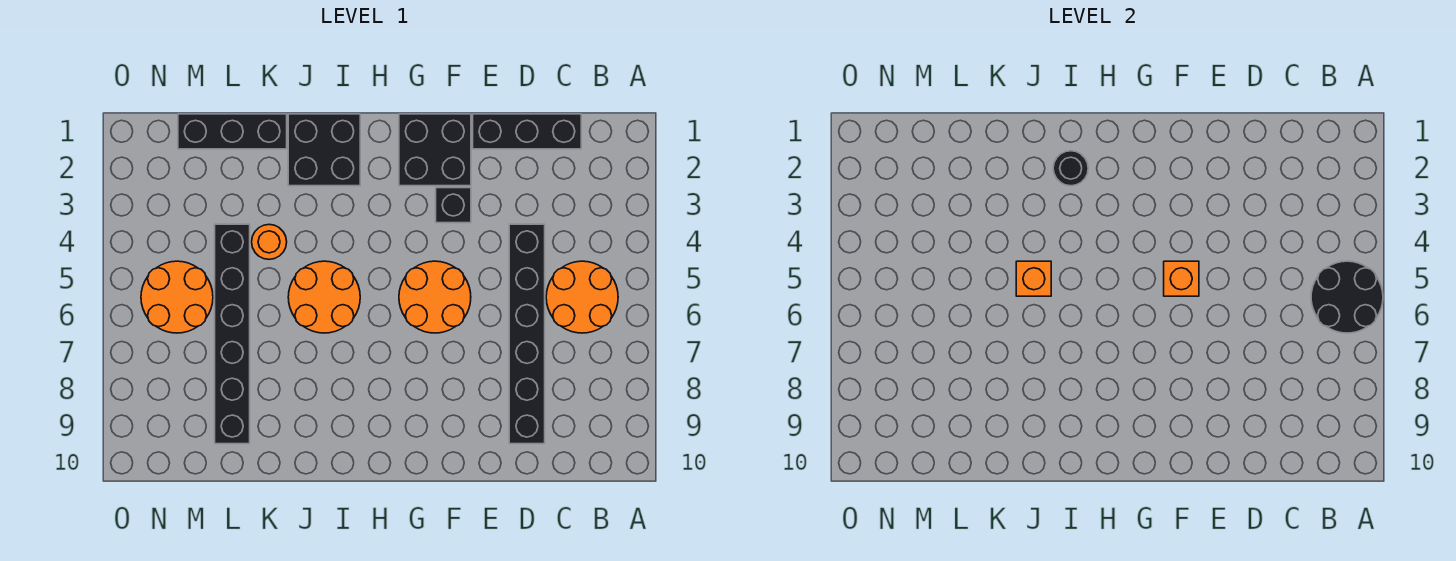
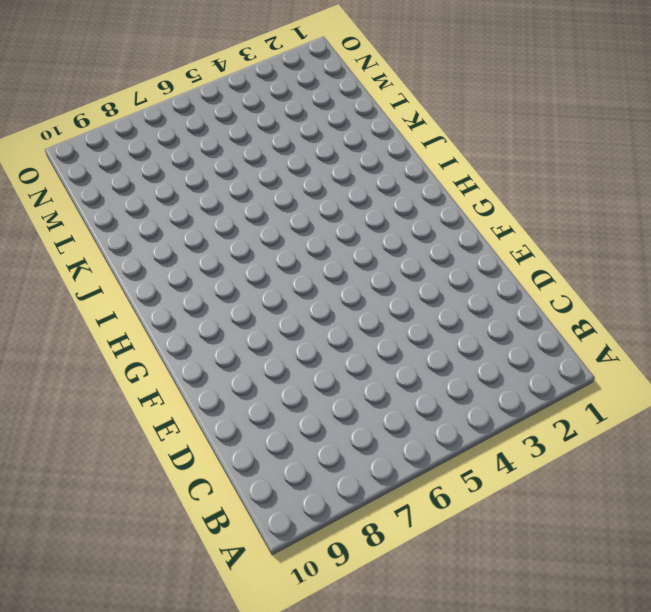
none -> orange 2x2 round brick [546,261,618,333]
none -> black 1x3 brick [473,114,581,149]
none -> black 1x6 brick [509,224,545,444]

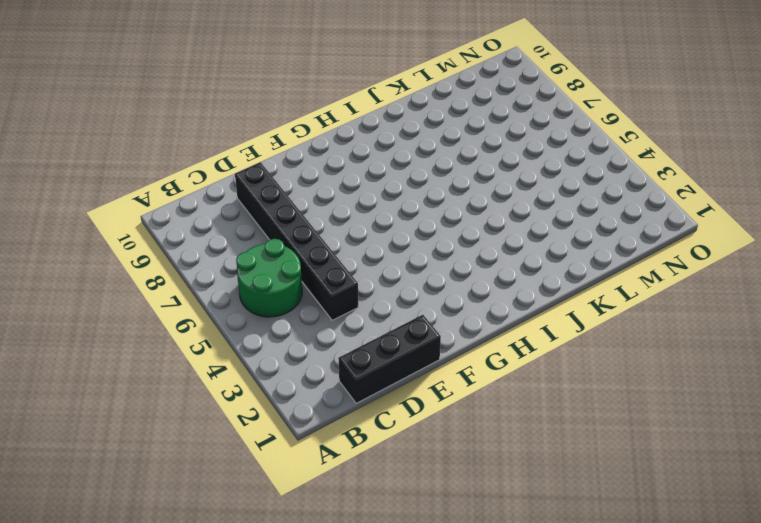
green 2x2 round brick [236,239,302,317] -> orange 2x2 round brick [546,261,618,333]
none -> black 2x2 brick [399,114,471,186]
none -> black 1x1 brick [436,188,471,223]
none -> orange 2x2 round brick [399,261,471,333]

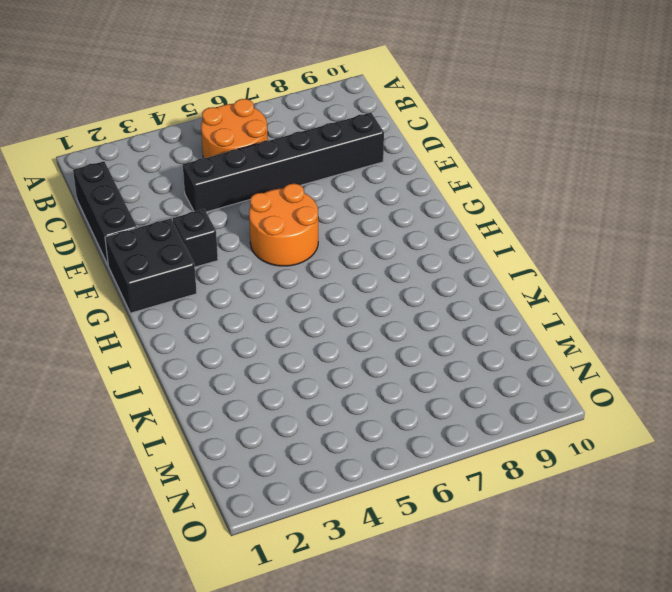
none -> black 2x2 brick [288,114,360,186]
none -> orange 2x2 round brick [288,261,360,333]
none -> black 1x3 brick [178,114,287,149]

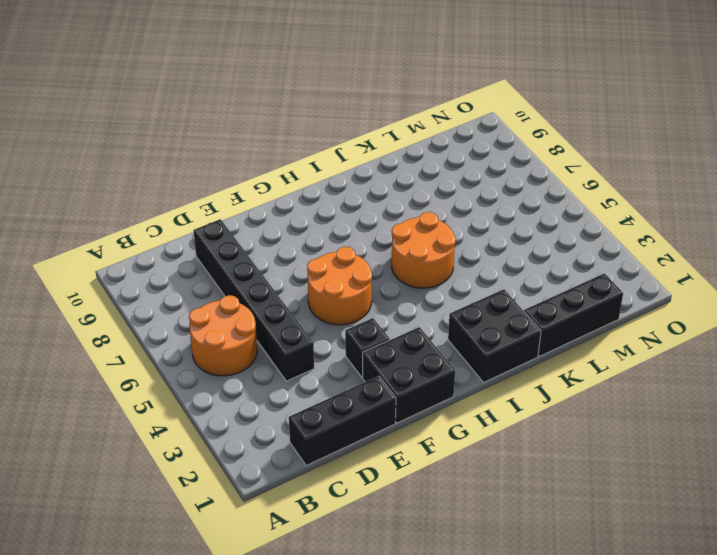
none -> orange 1x1 round brick [252,225,287,259]
none -> black 1x6 brick [215,224,250,444]
none -> orange 2x2 round brick [141,261,213,333]

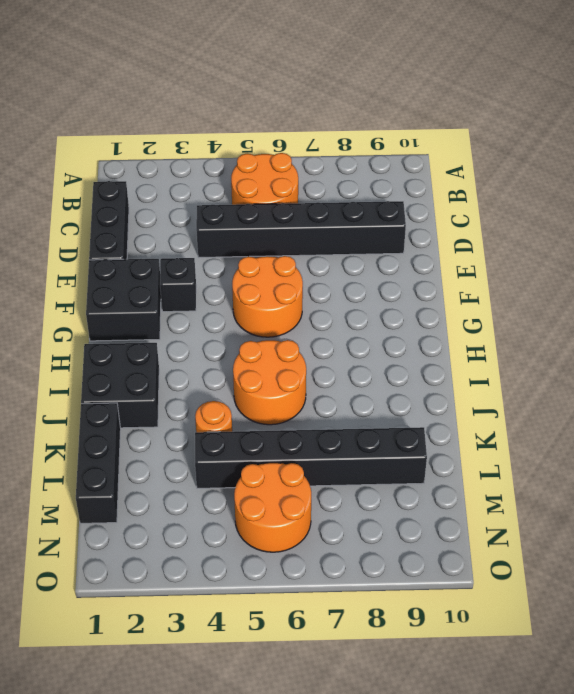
none -> black 2x2 round brick [1311,261,1383,333]
none -> orange 1x1 brick [1164,261,1199,296]
none -> black 1x1 round brick [1053,151,1088,186]

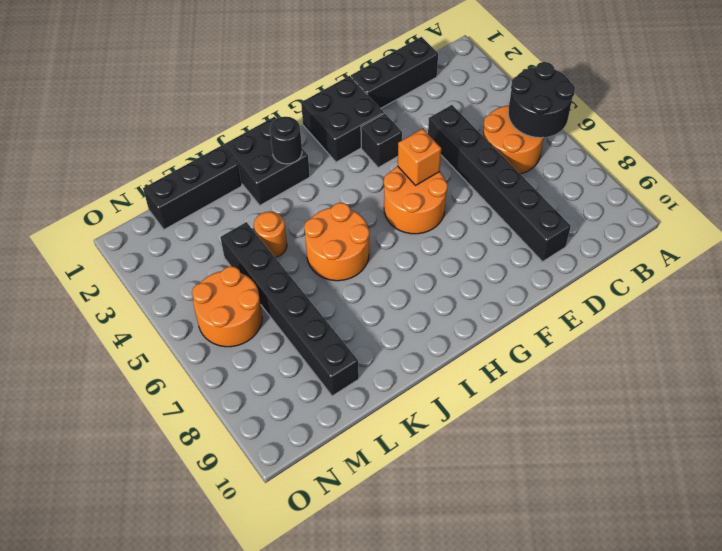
none -> orange 1x1 brick [1016,261,1051,296]

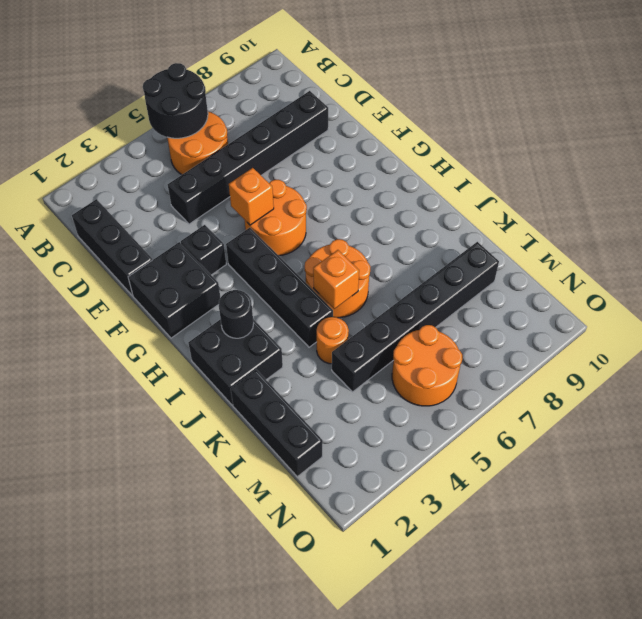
black 1x4 brick [226,228,333,347] -> none

